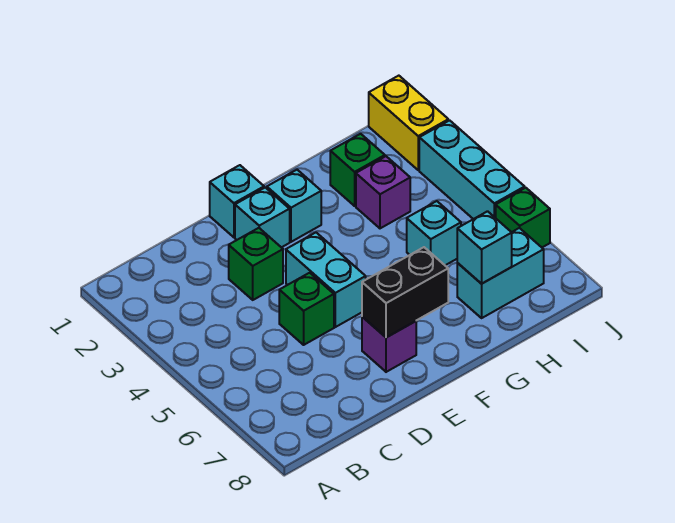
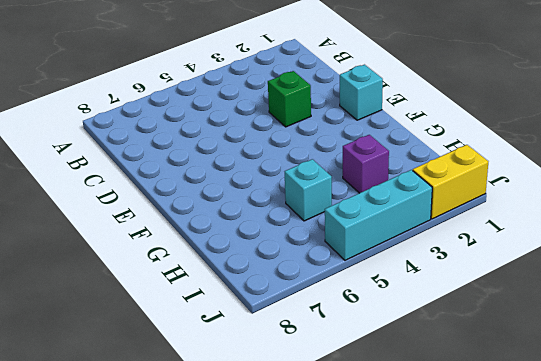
none -> green 1x1 brick [279,273,334,345]
none -> cyan 1x1 brick [235,187,290,247]
none -> cyan 1x2 brick [286,233,366,327]

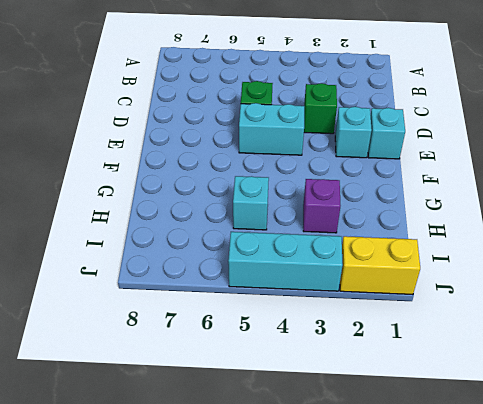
none -> purple 1x1 brick [362,317,416,372]
none -> cyan 1x1 brick [267,170,321,242]
none -> green 1x1 brick [330,134,385,206]

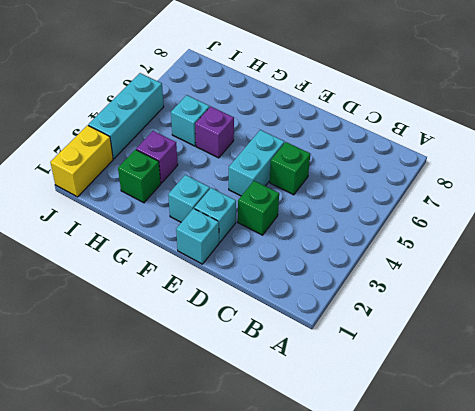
purple 1x1 brick [195,107,234,158] -> purple 1x1 brick moved to [362,317,416,372]
none -> cyan 1x2 brick [457,228,544,318]
none -> green 1x1 brick [496,188,550,247]
none -> black 1x2 brick [362,247,448,338]

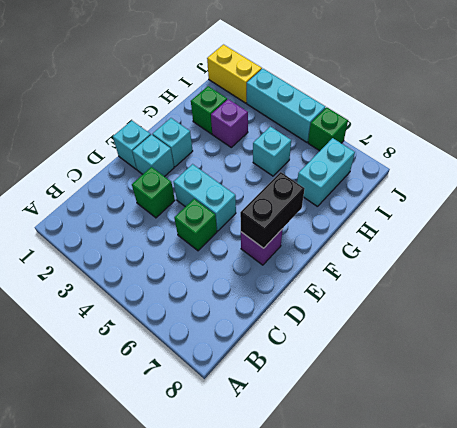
none -> cyan 1x1 brick [457,211,512,284]

